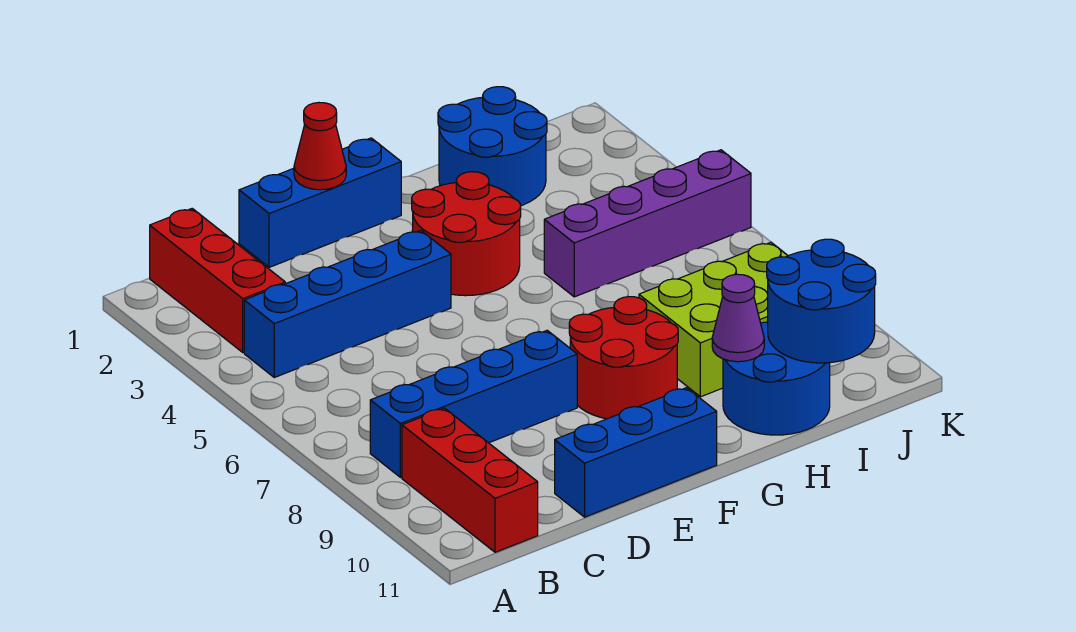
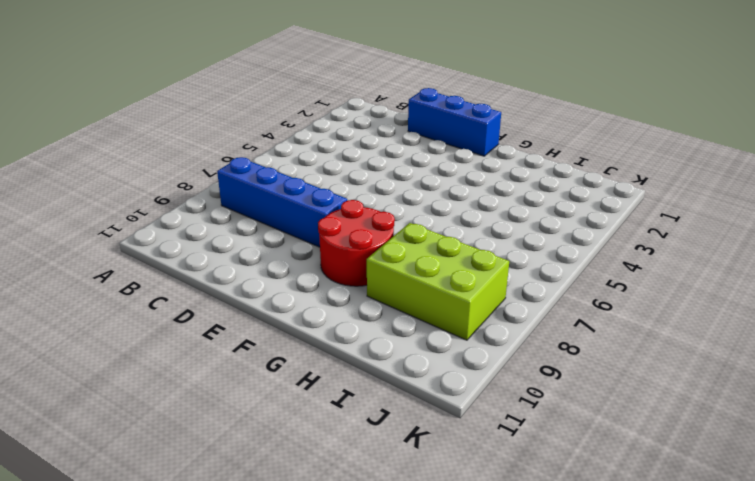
none -> red 1x3 brick [150,209,285,352]
none -> blue 1x4 brick [244,231,451,377]
none -> red 1x3 brick [402,408,538,552]

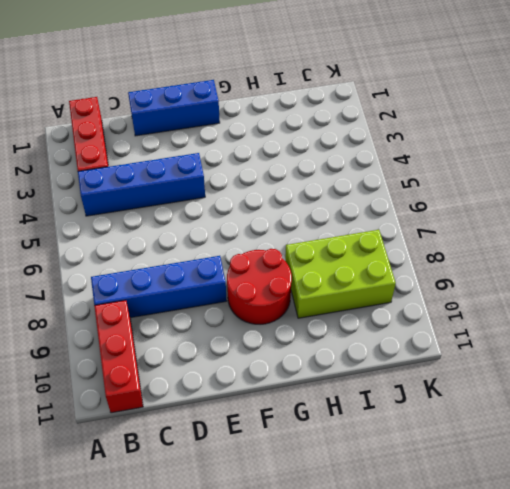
none -> blue 1x3 brick [555,388,717,517]
none -> red 2x2 round brick [412,172,521,296]
none -> blue 2x2 round brick [438,87,547,206]

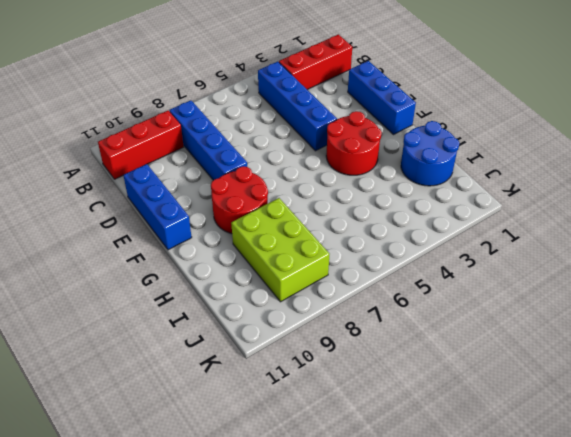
none -> purple 1x4 brick [544,150,751,297]
none -> blue 2x2 round brick [723,322,830,435]
none -> red 1x1 cone [294,103,346,190]

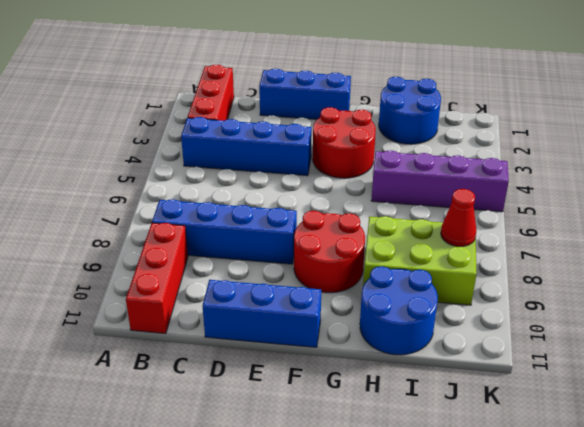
red 1x1 cone [441,189,476,247] -> red 1x1 cone moved to [294,103,346,190]
none -> purple 1x1 cone [712,274,764,362]
none -> blue 2x2 round brick [767,239,876,363]

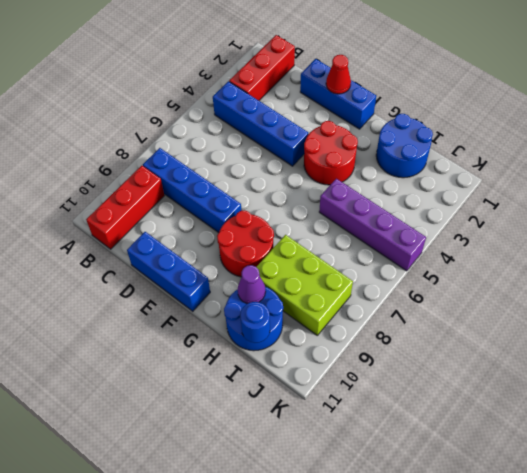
blue 1x1 round brick [240,302,270,343] -> blue 2x2 round brick [767,239,876,363]

